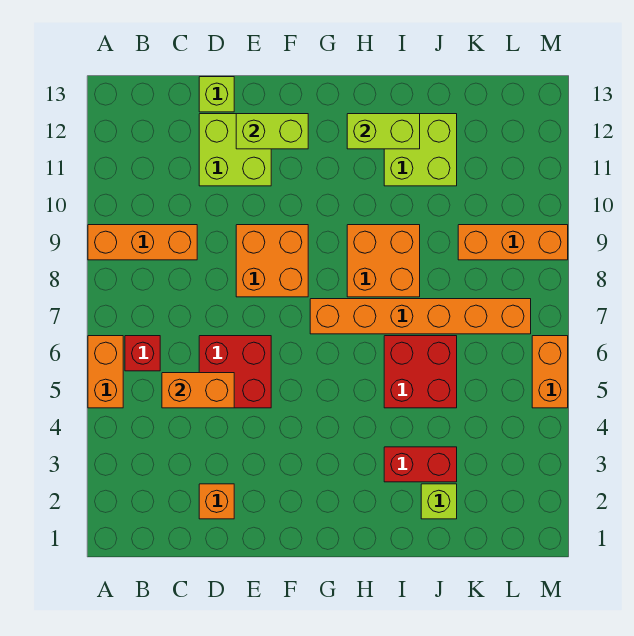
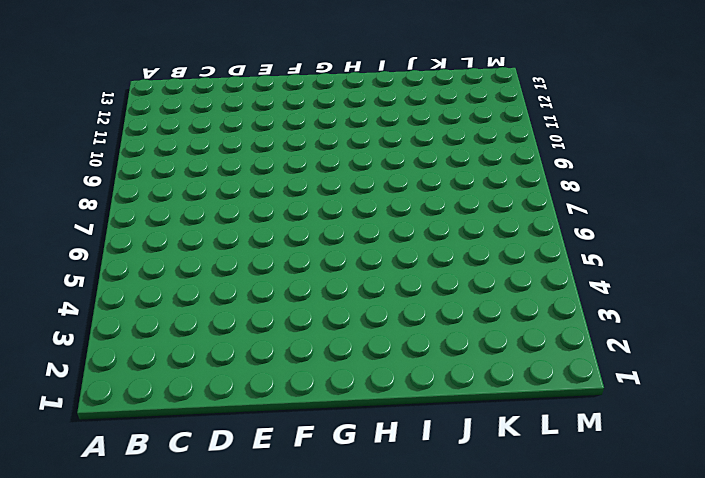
none -> orange 1x2 brick [88,336,123,408]
none -> orange 1x3 brick [88,225,197,260]
none -> red 1x1 brick [125,336,160,371]

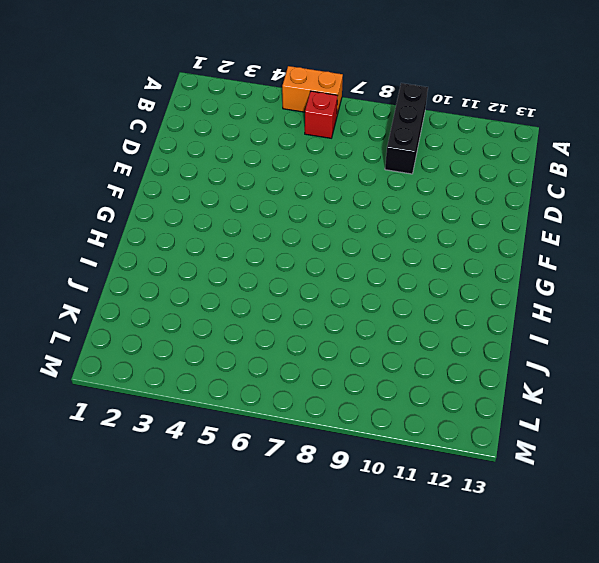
black 1x3 brick [385,83,428,174] -> orange 1x3 brick [88,225,197,260]
none -> orange 1x1 brick [199,484,234,519]
none -> red 2x2 brick [199,336,271,408]
none -> lime 2x2 brick [199,114,271,186]

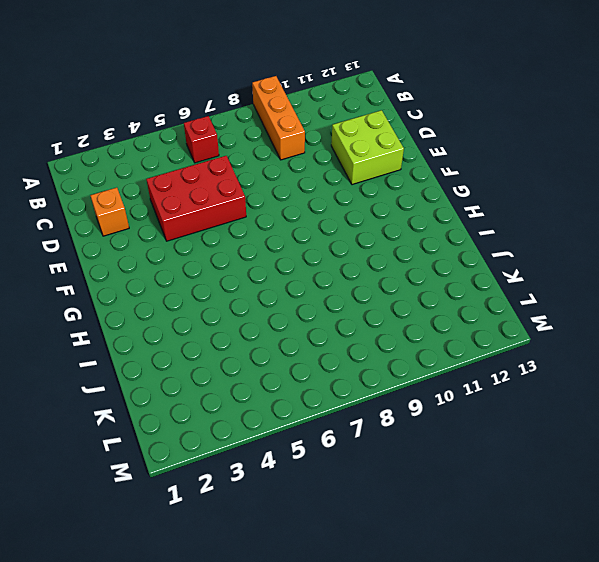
red 2x3 brick [146,156,246,241] -> red 2x2 brick [199,336,271,408]
none -> orange 1x2 brick [88,336,123,408]
none -> lime 1x1 brick [199,77,234,112]
none -> orange 2x2 brick [236,225,308,297]

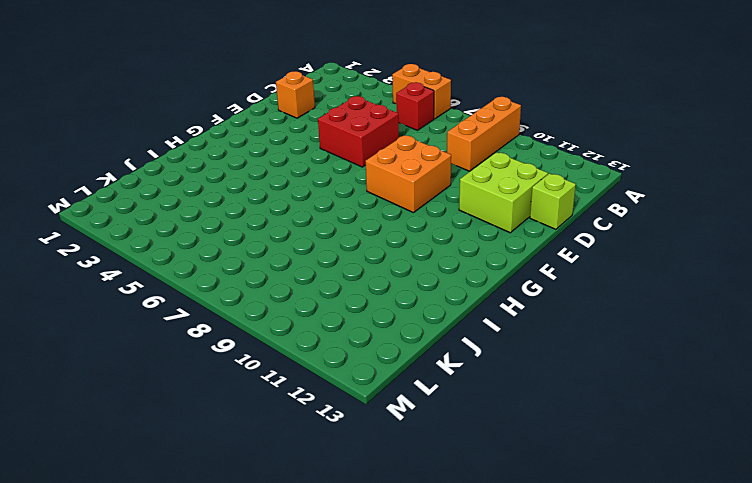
none -> orange 1x6 brick [310,299,531,334]
none -> orange 2x2 brick [347,225,420,297]
none -> red 1x2 brick [384,447,457,482]

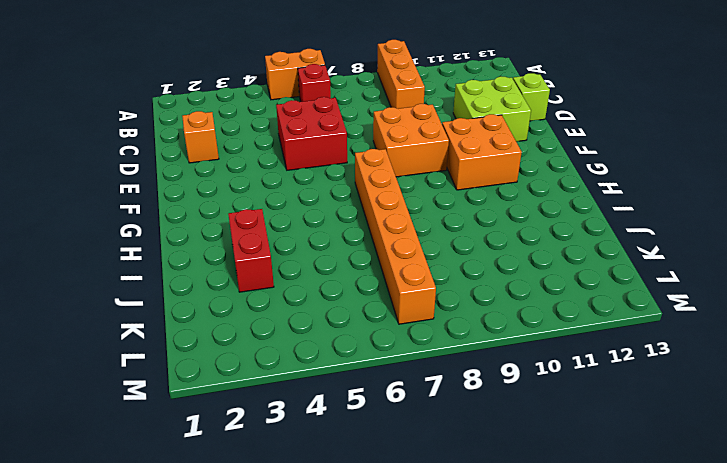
orange 2x2 brick [442,114,522,190] -> orange 2x2 brick moved to [347,225,420,297]
none -> red 2x2 brick [384,336,457,408]
none -> lime 2x2 brick [384,114,457,186]
none -> lime 1x1 brick [421,484,457,519]

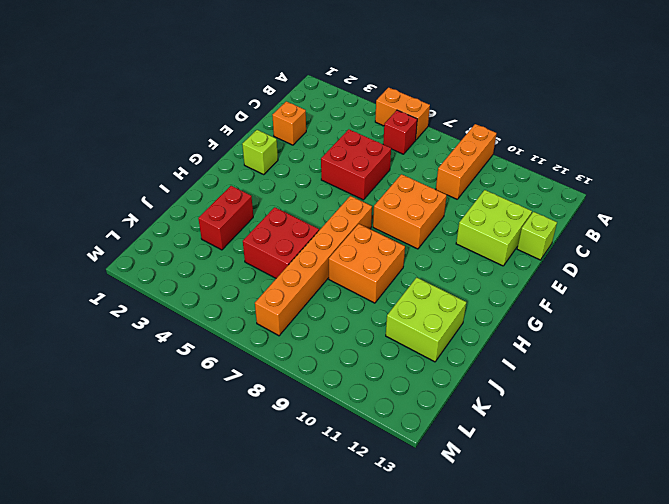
lime 1x1 brick [242,130,278,175] -> lime 1x1 brick moved to [421,484,457,519]
none -> orange 1x3 brick [458,225,568,260]
none -> orange 1x2 brick [532,336,568,408]
none -> orange 1x2 brick [162,373,234,408]

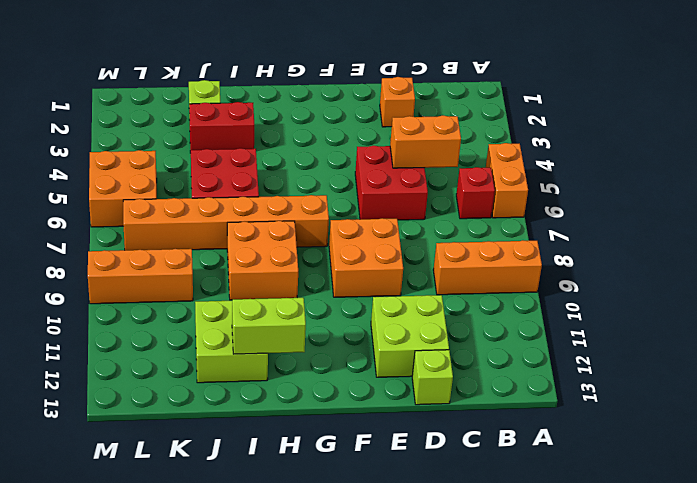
orange 2x2 brick [89,150,157,227] -> orange 1x2 brick [532,336,568,408]
none -> lime 1x2 brick [236,114,308,149]

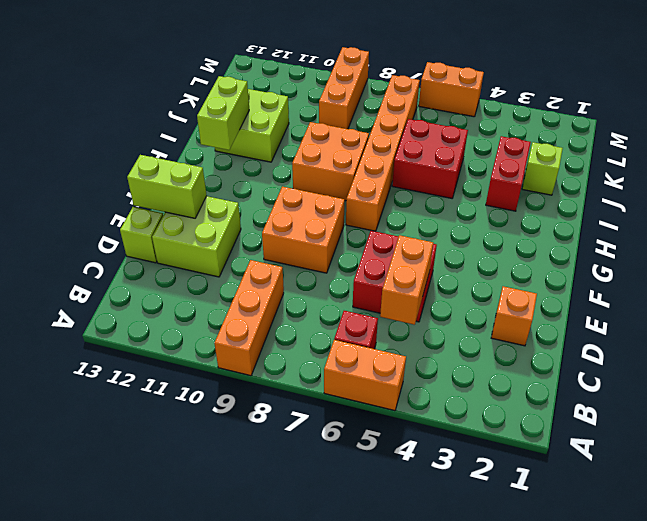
lime 1x2 brick [127,155,207,218] -> lime 1x2 brick turned to [236,114,308,149]

